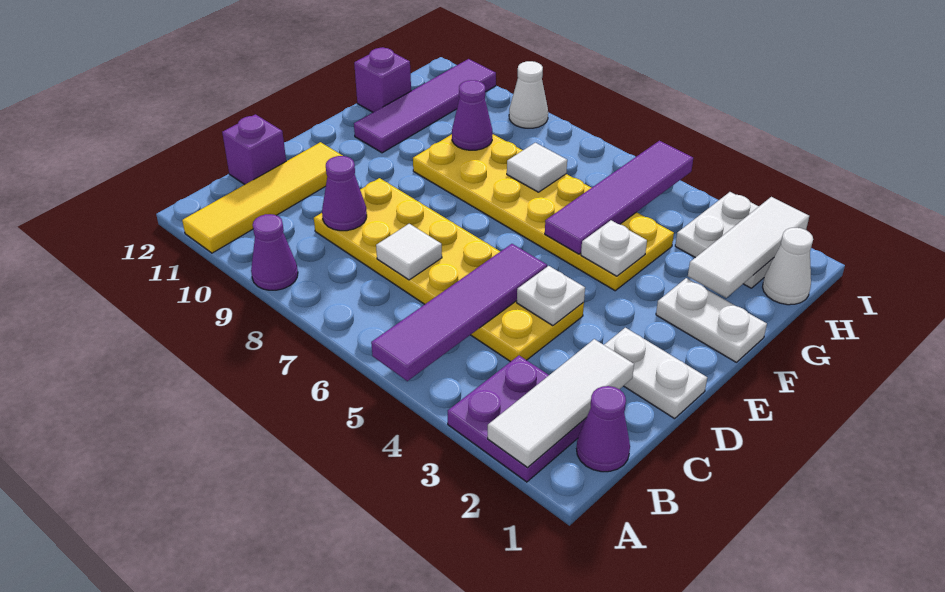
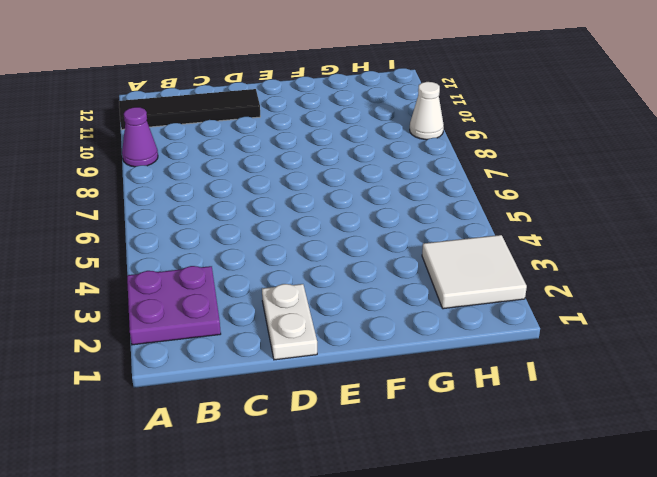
black 1x4 tile [119,89,260,130] -> yellow 1x4 tile [182,142,343,253]
white 2x2 tile [422,235,527,309] -> white 2x2 plate [675,192,774,288]
none -> purple 1x1 cone [577,386,630,472]
none -> yellow 2x6 plate [314,178,584,362]
none -> purple 1x1 brick [222,114,286,185]

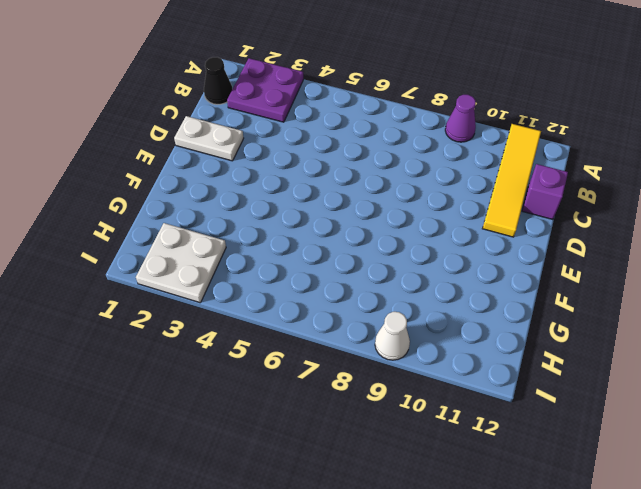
black 1x1 cone [204,57,232,104] -> purple 1x1 cone [577,386,630,472]
none -> yellow 2x6 plate [314,178,584,362]
none -> white 1x2 plate [656,278,767,362]
none -> yellow 2x6 plate [413,134,674,291]

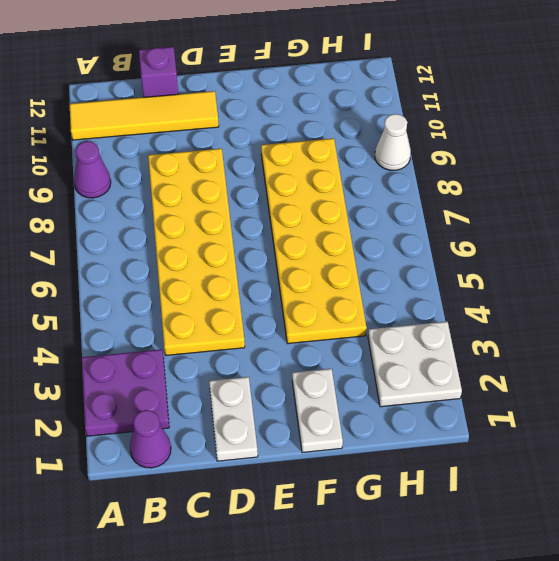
none -> purple 1x4 tile [354,59,496,153]
none -> purple 1x1 brick [354,47,411,112]
none -> white 1x1 cone [763,228,813,305]

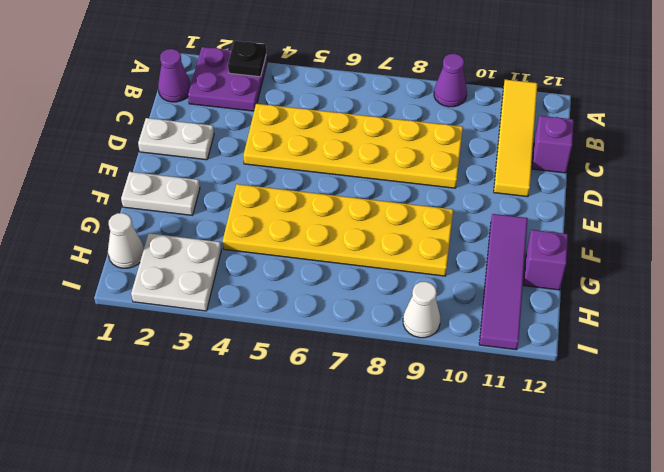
black 1x1 plate [228,41,266,77] -> none
none -> white 1x3 tile [488,339,634,467]
none -> purple 1x4 tile [371,244,547,381]
none -> white 1x1 tile [376,224,442,280]

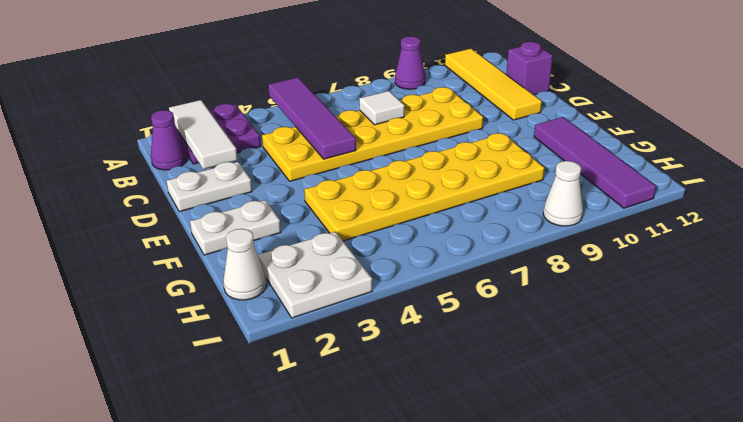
none -> purple 1x1 brick [354,47,411,112]
none -> purple 1x1 cone [322,156,367,231]
none -> white 1x1 plate [517,266,585,326]

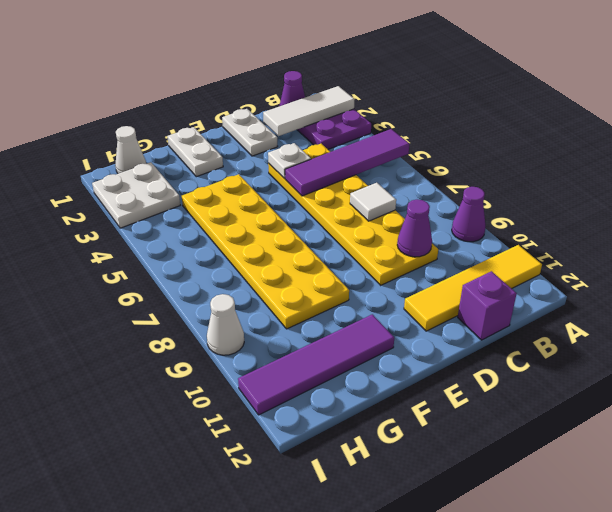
none -> purple 1x1 brick [354,47,411,112]
none -> white 1x1 plate [581,220,647,276]
none -> purple 1x4 tile [545,141,693,254]

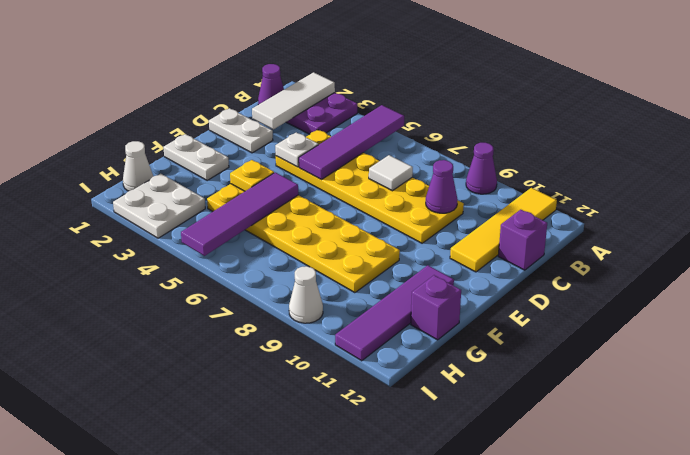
yellow 1x1 plate [230,160,274,191] -> white 1x1 plate [581,220,647,276]
none -> white 1x3 tile [688,197,809,298]
none -> white 1x1 tile [507,143,567,192]
none -> purple 1x1 cone [452,80,493,150]

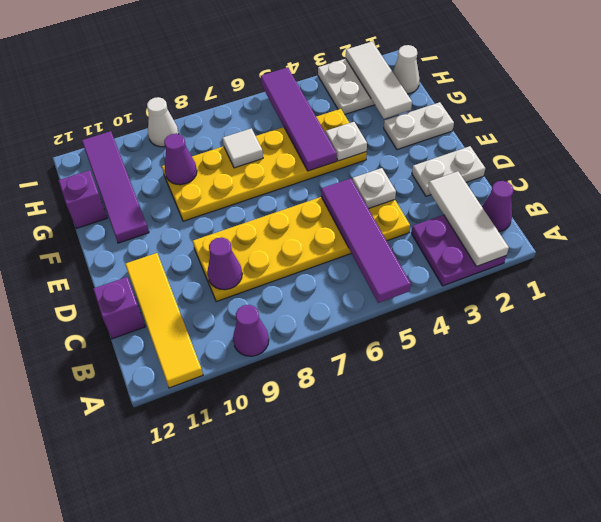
none -> white 1x1 tile [376,224,442,280]

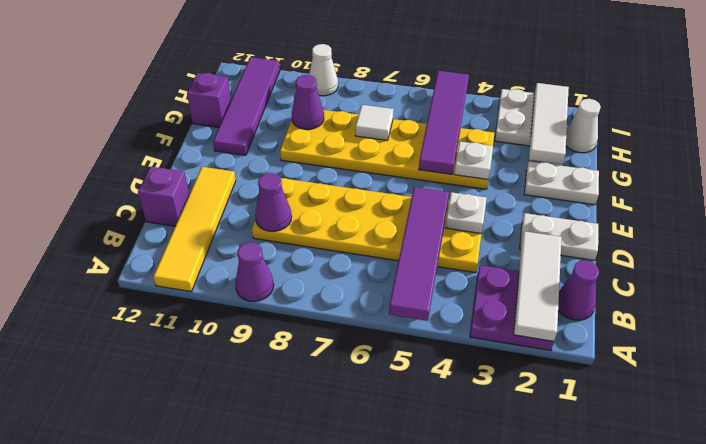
none -> white 1x1 tile [376,224,442,280]

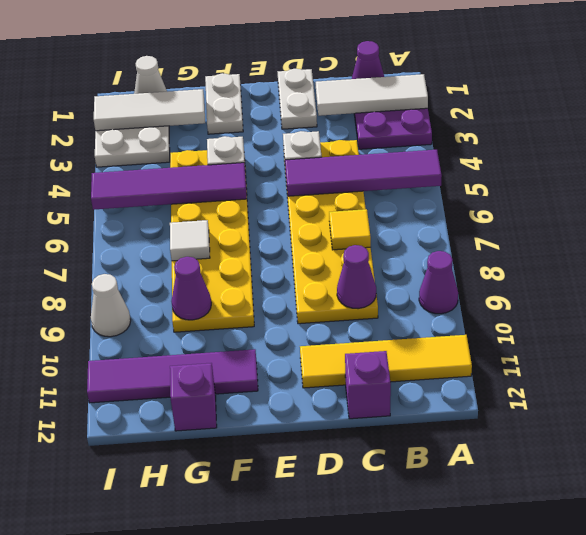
yellow 1x1 tile [329,209,371,250] -> white 1x1 tile [376,224,442,280]

